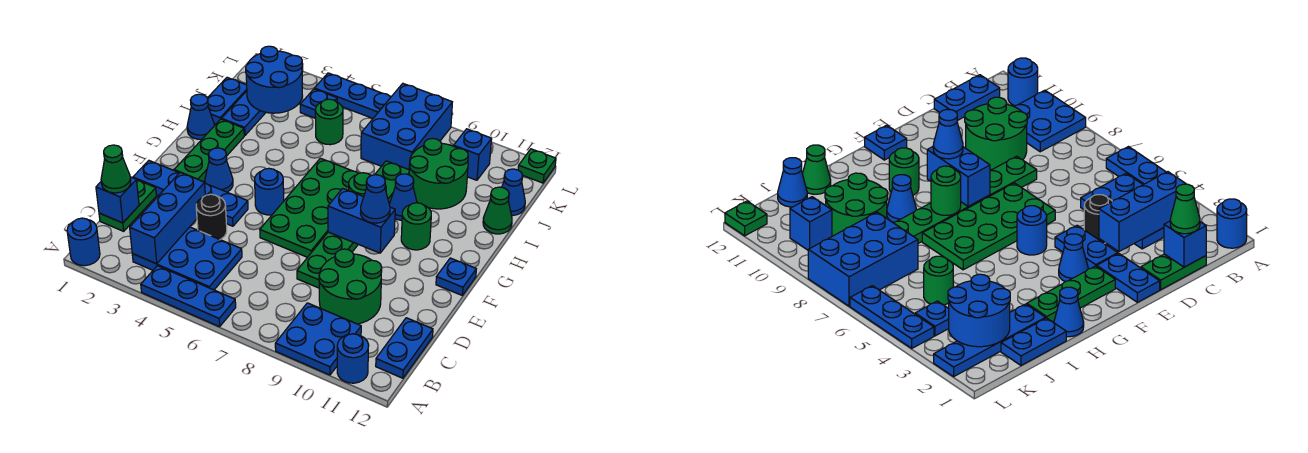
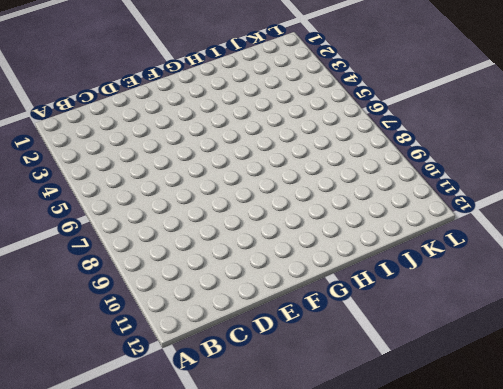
none -> blue 1x1 round brick [67,218,100,266]
none -> blue 1x3 plate [141,266,236,327]
none -> blue 2x2 plate [275,303,361,375]
none -> blue 1x1 round brick [337,334,369,383]

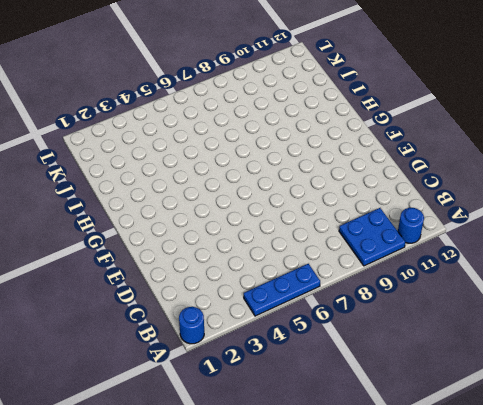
none -> blue 2x3 plate [132,227,242,290]
none -> blue 1x2 plate [376,318,433,378]
none -> green 1x2 plate [99,180,156,231]
none -> green 2x2 round brick [319,249,382,324]

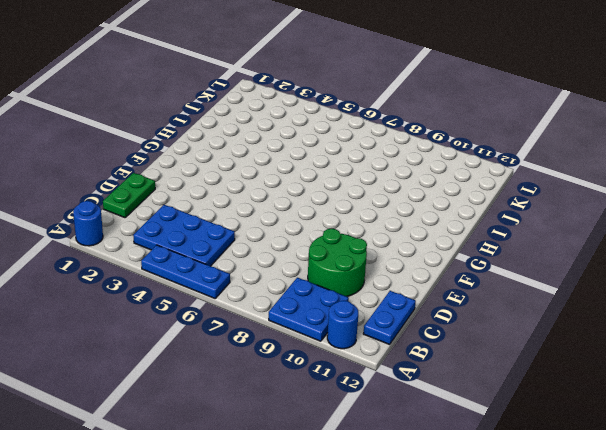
none -> black 1x1 round brick [196,194,227,239]
none -> green 1x6 plate [297,161,409,288]
none -> blue 1x2 plate [133,161,179,196]
none -> blue 1x2 plate [205,184,248,226]

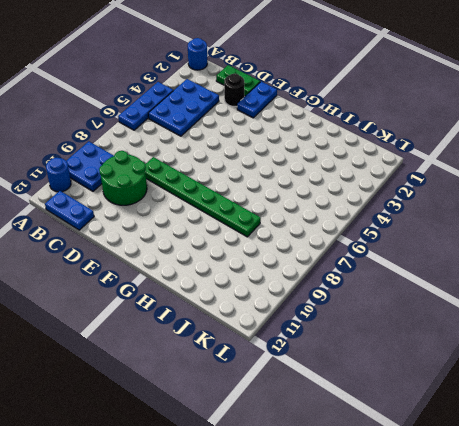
black 1x1 round brick [224,74,244,106] -> black 1x1 round brick moved to [196,194,227,239]
none -> blue 1x2 plate [205,184,248,226]
none -> green 2x4 plate [260,158,358,257]
none -> green 1x3 plate [174,119,244,182]
none -> blue 1x1 cone [205,148,233,192]

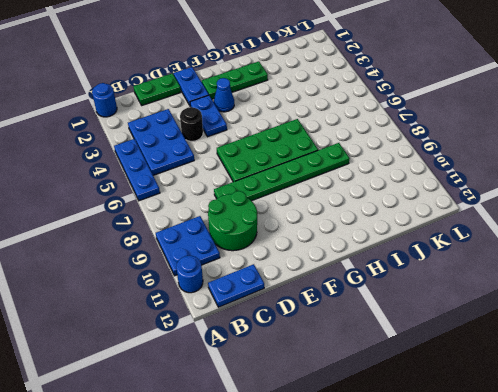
none -> blue 1x1 round brick [255,168,284,215]
none -> blue 1x1 plate [436,258,476,295]
none -> green 1x1 round brick [401,203,431,250]
none -> blue 1x1 cone [187,94,214,139]

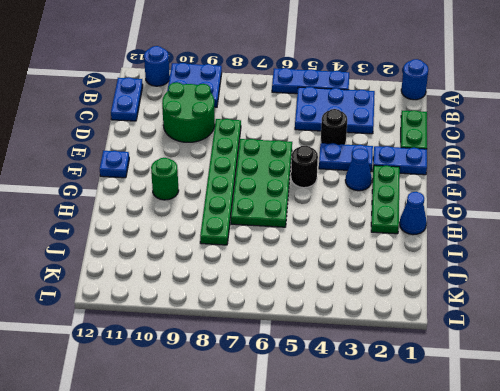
black 1x1 round brick [291,146,318,188] -> blue 1x1 round brick [255,168,284,215]
none -> blue 1x1 cone [389,174,417,220]
none -> blue 1x2 plate [207,77,247,124]
none -> blue 1x4 plate [221,64,303,136]
none -> green 2x2 round brick [409,138,468,209]

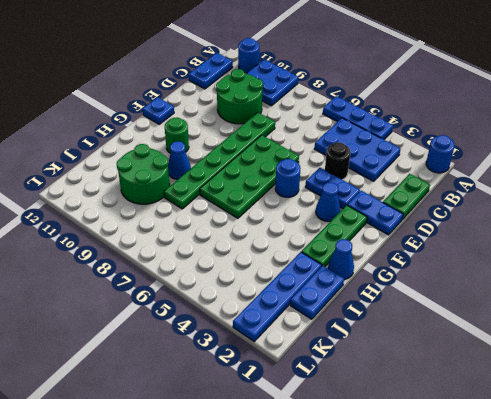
none -> green 1x1 cone [483,187,512,234]
none -> green 1x1 round brick [315,99,343,145]
none -> blue 2x3 brick [361,84,452,170]
none -> blue 1x1 cone [502,169,525,215]

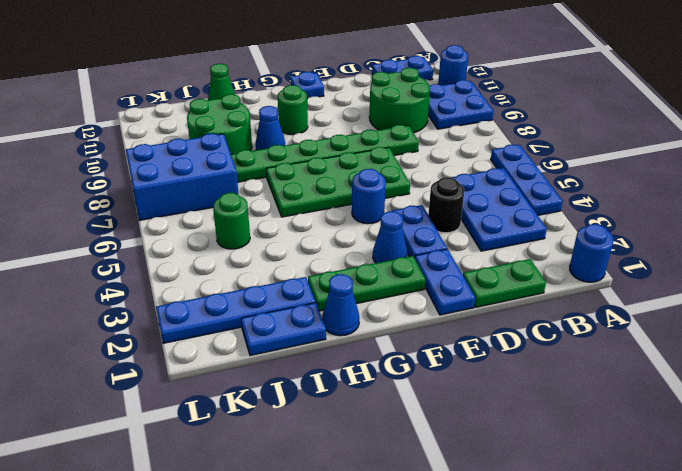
none -> blue 1x1 cone [502,169,525,215]
none -> blue 1x1 plate [300,89,337,118]
none -> blue 1x1 brick [454,129,492,180]
none -> blue 1x3 plate [315,73,391,118]

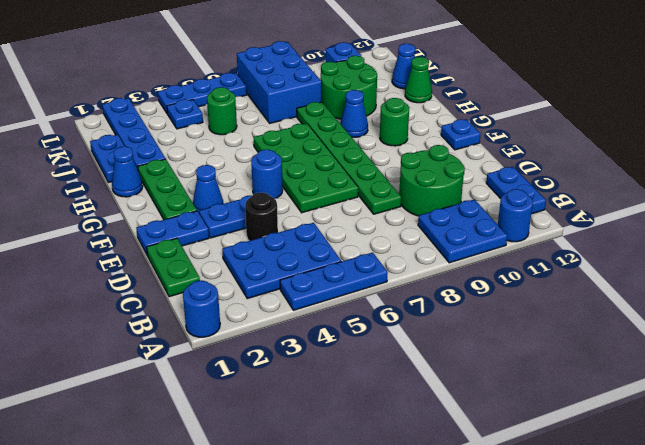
none -> green 1x1 plate [518,149,556,183]
none -> blue 1x3 brick [130,172,205,264]
none -> blue 1x1 brick [96,177,139,223]
none -> blue 1x2 brick [328,188,395,253]

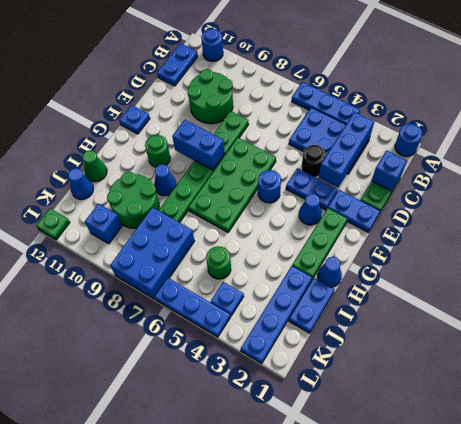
none -> blue 2x2 plate [275,303,361,375]
none -> green 1x1 round brick [349,173,371,197]
none -> blue 2x2 round brick [246,46,302,113]
none -> green 1x1 cone [101,145,131,193]

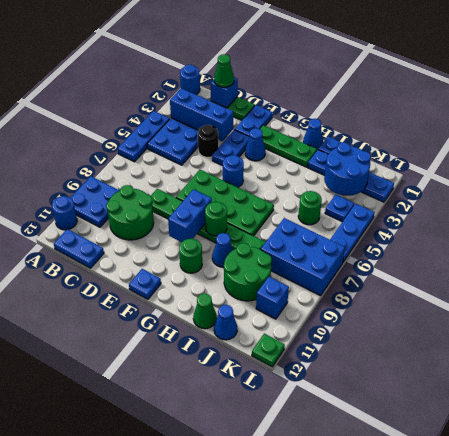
none -> blue 1x1 cone [360,175,390,223]

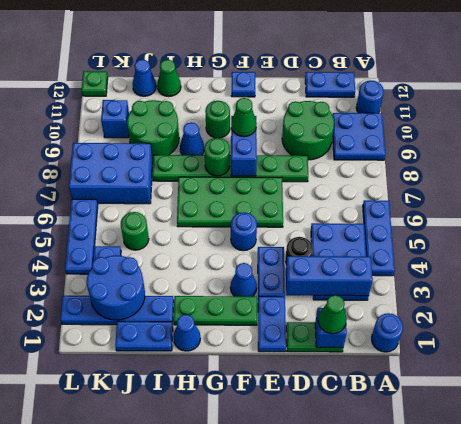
green 1x1 cone [231,98,256,137] -> blue 1x1 cone [360,175,390,223]

